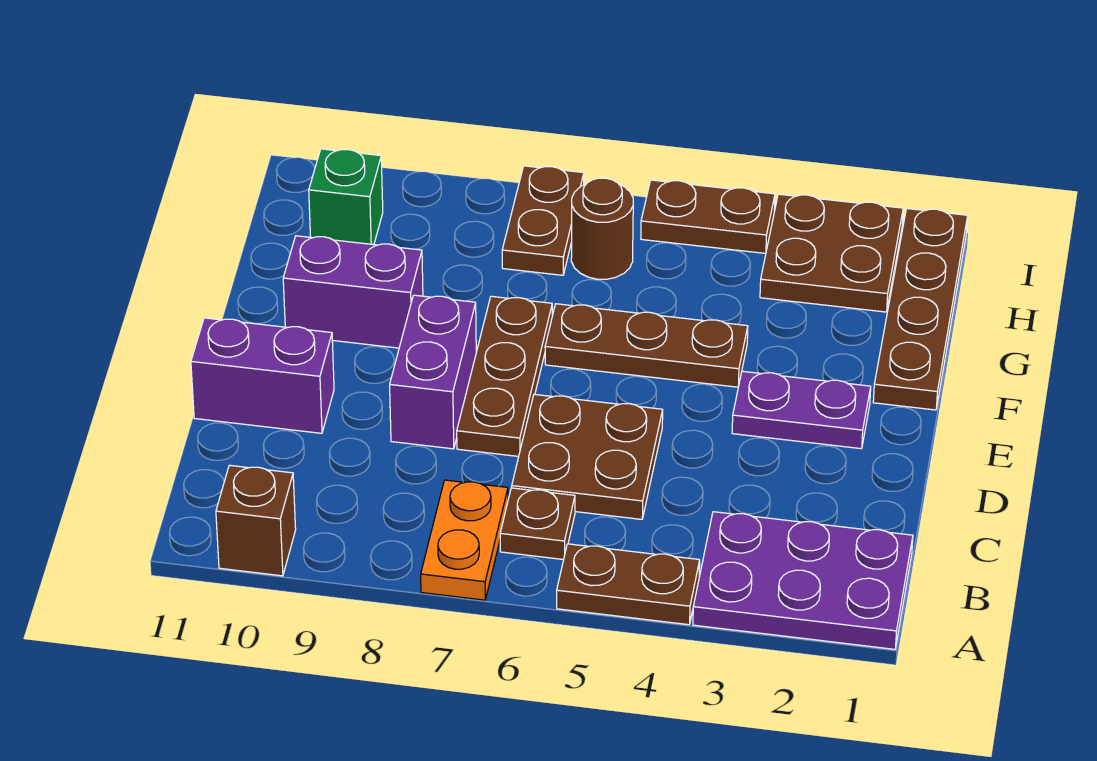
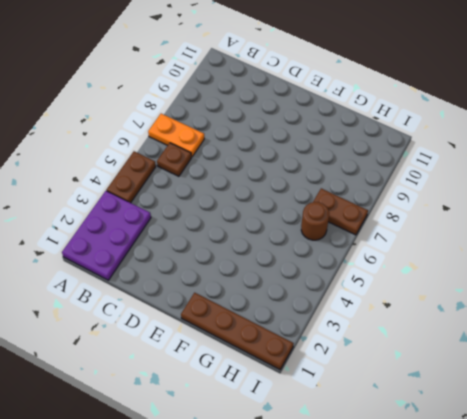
none -> brown 1x1 brick [216,465,296,576]
none -> brown 2x2 plate [512,394,663,519]
none -> brown 1x3 plate [457,296,552,456]

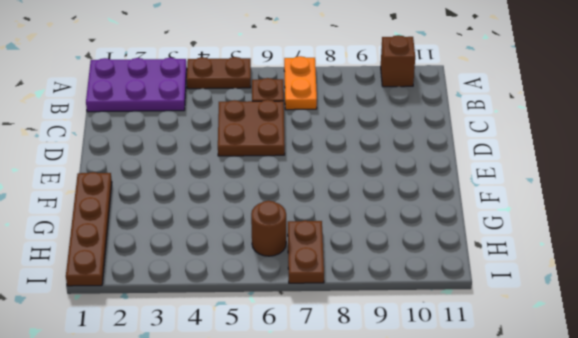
none -> brown 1x3 plate [457,296,552,456]
none -> purple 1x2 brick [390,295,476,449]
none -> purple 1x2 brick [191,318,334,433]

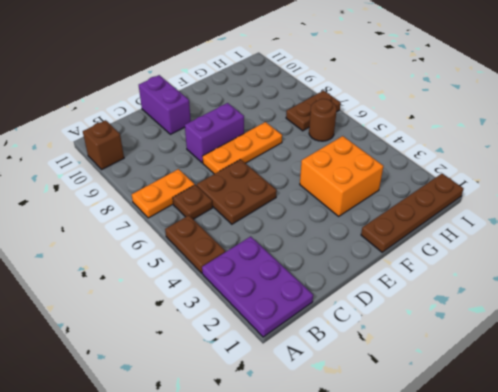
orange 1x3 plate [203,122,282,174] -> brown 1x3 plate [457,296,552,456]
orange 2x2 brick [300,136,383,216] -> brown 1x3 plate [545,304,748,387]
none -> purple 1x2 plate [732,371,871,449]
none -> purple 1x2 brick [283,236,423,348]
none -> brown 2x2 plate [760,194,903,312]

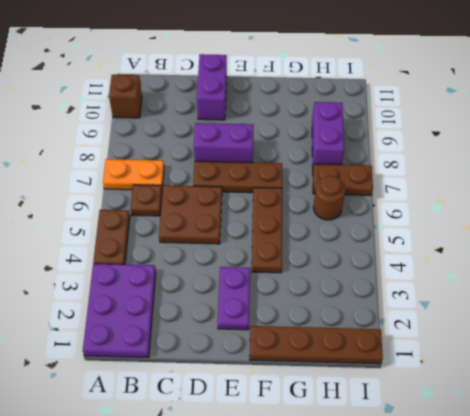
purple 1x2 brick [312,102,344,165] -> purple 1x2 brick moved to [283,236,423,348]
none -> brown 2x2 plate [760,194,903,312]
none -> green 1x1 brick [309,149,383,245]
none -> brown 1x2 plate [641,180,775,253]

